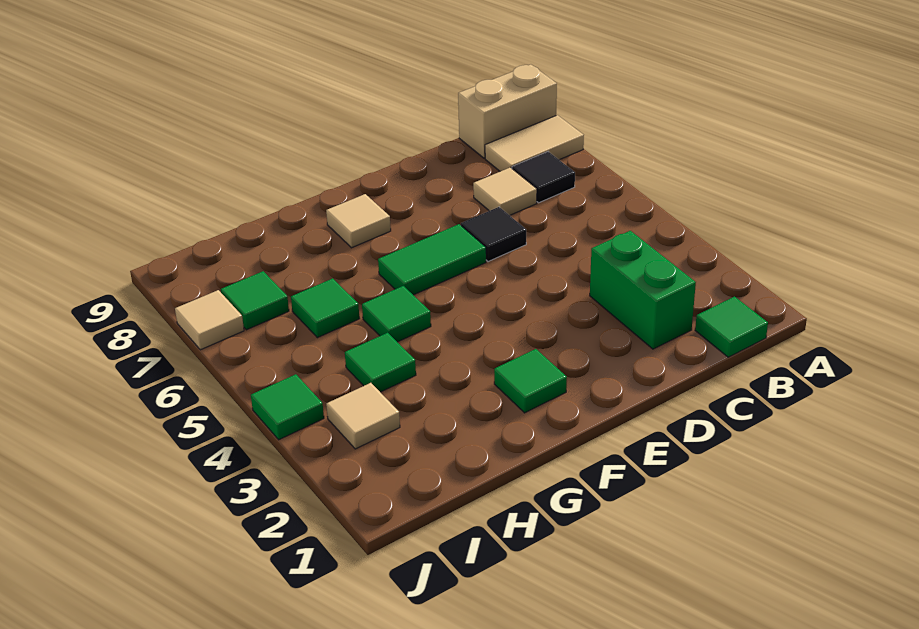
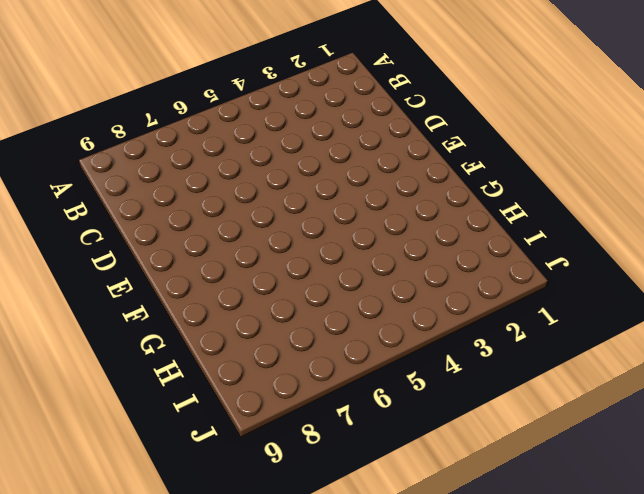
none -> tan 1x2 tile [485,115,584,171]
none -> tan 1x2 brick [458,65,557,158]
none -> green 1x1 tile [695,297,768,357]

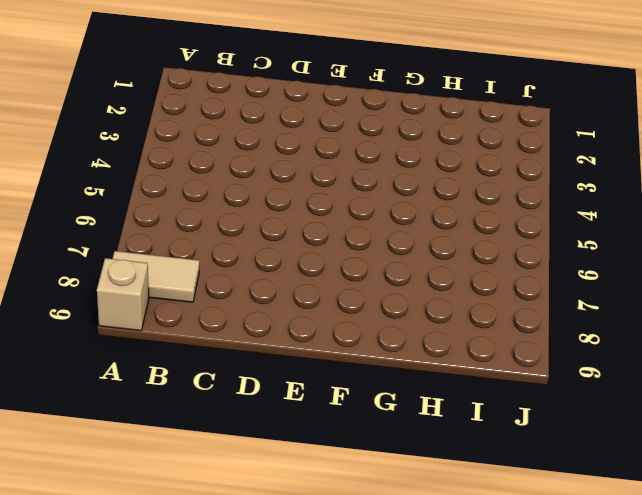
tan 1x1 brick [97,258,149,331] -> tan 1x2 brick [458,65,557,158]
none -> green 1x1 tile [695,297,768,357]
none -> black 1x1 tile [512,152,575,203]
none -> green 1x2 brick [590,231,696,349]

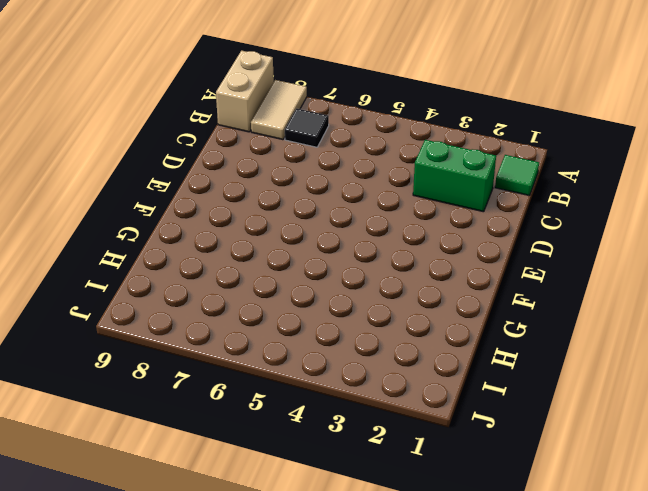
none -> tan 1x1 tile [473,167,537,215]
none -> black 1x1 tile [461,207,526,262]
none -> green 1x2 tile [378,224,486,295]

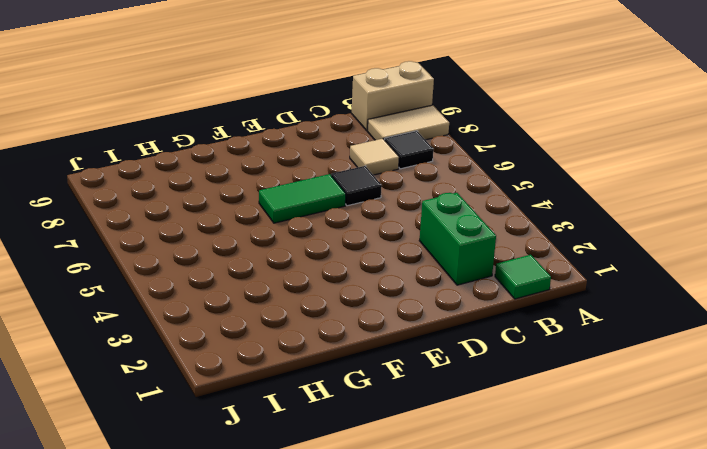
none -> green 1x1 tile [494,349,567,413]
none -> tan 1x1 tile [326,194,391,248]
none -> green 1x1 tile [362,286,431,342]

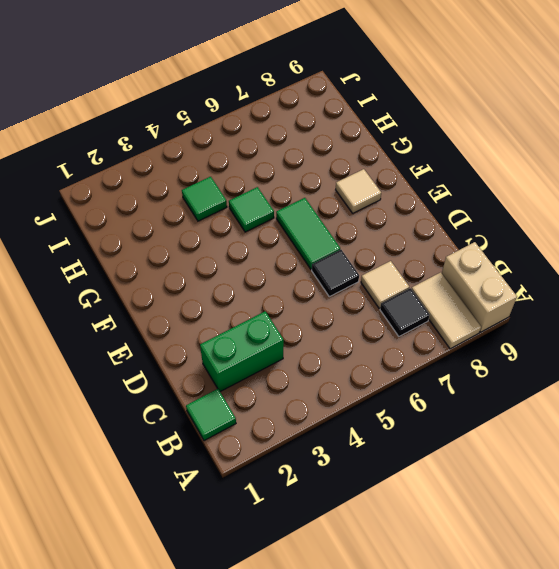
none -> green 1x1 tile [494,349,567,413]
none -> green 1x1 tile [291,278,360,338]
none -> tan 1x1 tile [326,383,400,449]

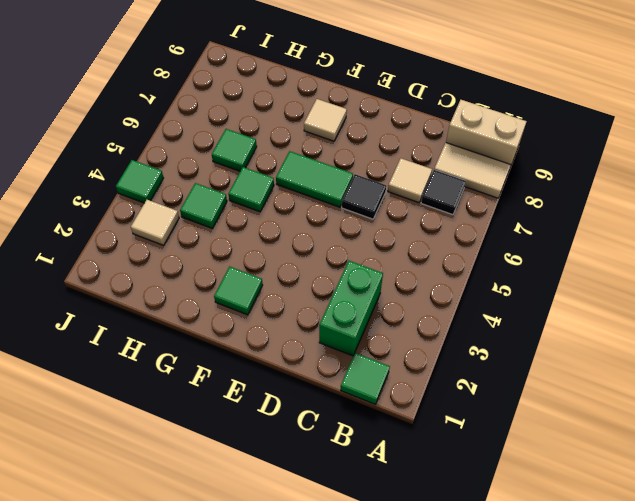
none -> green 1x1 tile [221,271,289,330]
none -> tan 1x1 tile [175,290,244,350]

